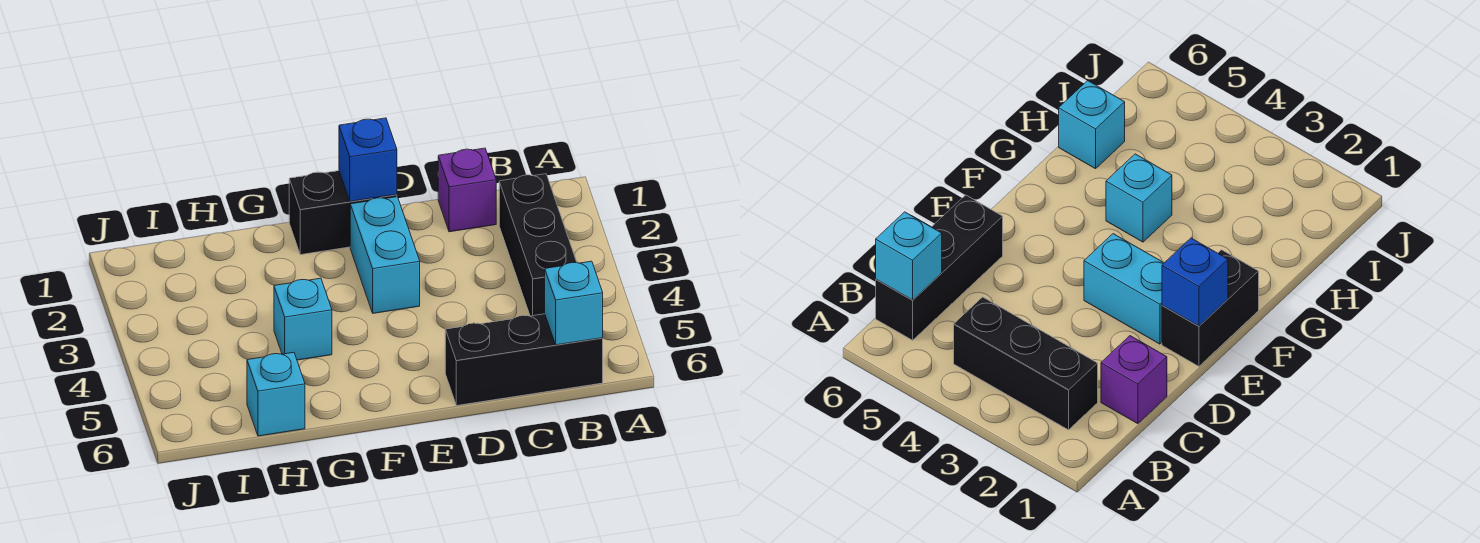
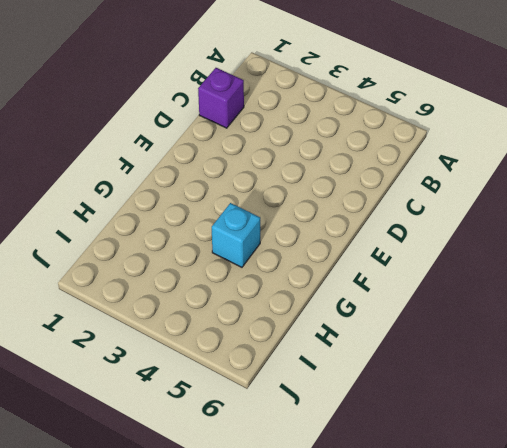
none -> black 1x3 brick [499,174,577,316]
none -> black 1x3 brick [445,314,603,406]

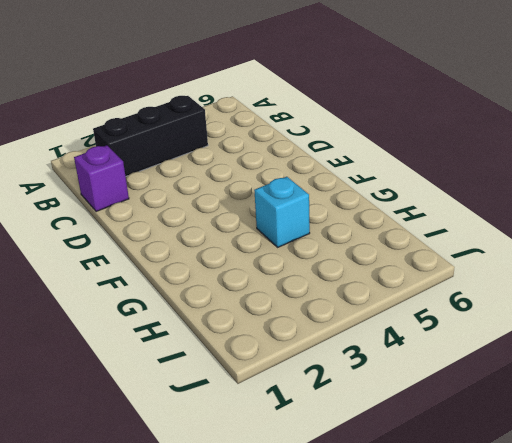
none -> black 1x3 brick [445,314,603,406]
none -> black 1x2 brick [289,171,397,255]

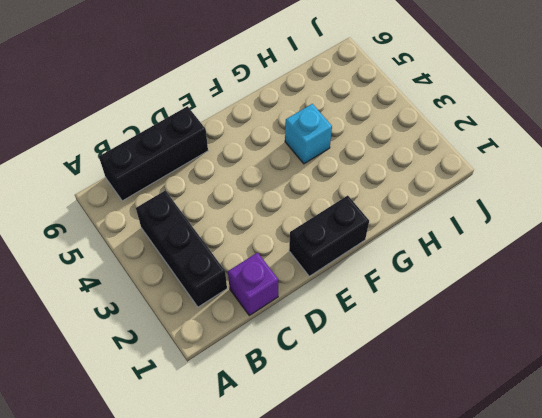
none -> cyan 1x2 brick [350,197,420,313]
none -> cyan 1x1 brick [247,352,305,436]

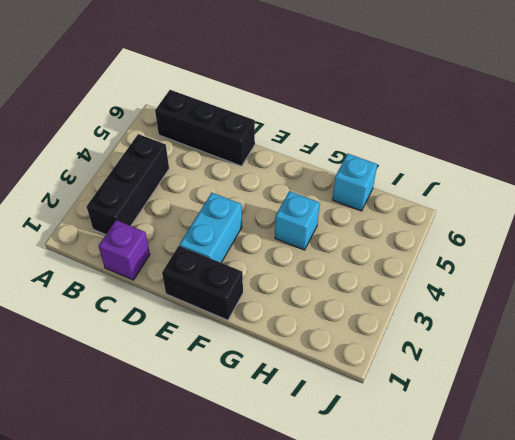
none -> cyan 1x1 brick [545,261,603,345]
none -> blue 1x1 brick [339,118,397,202]

